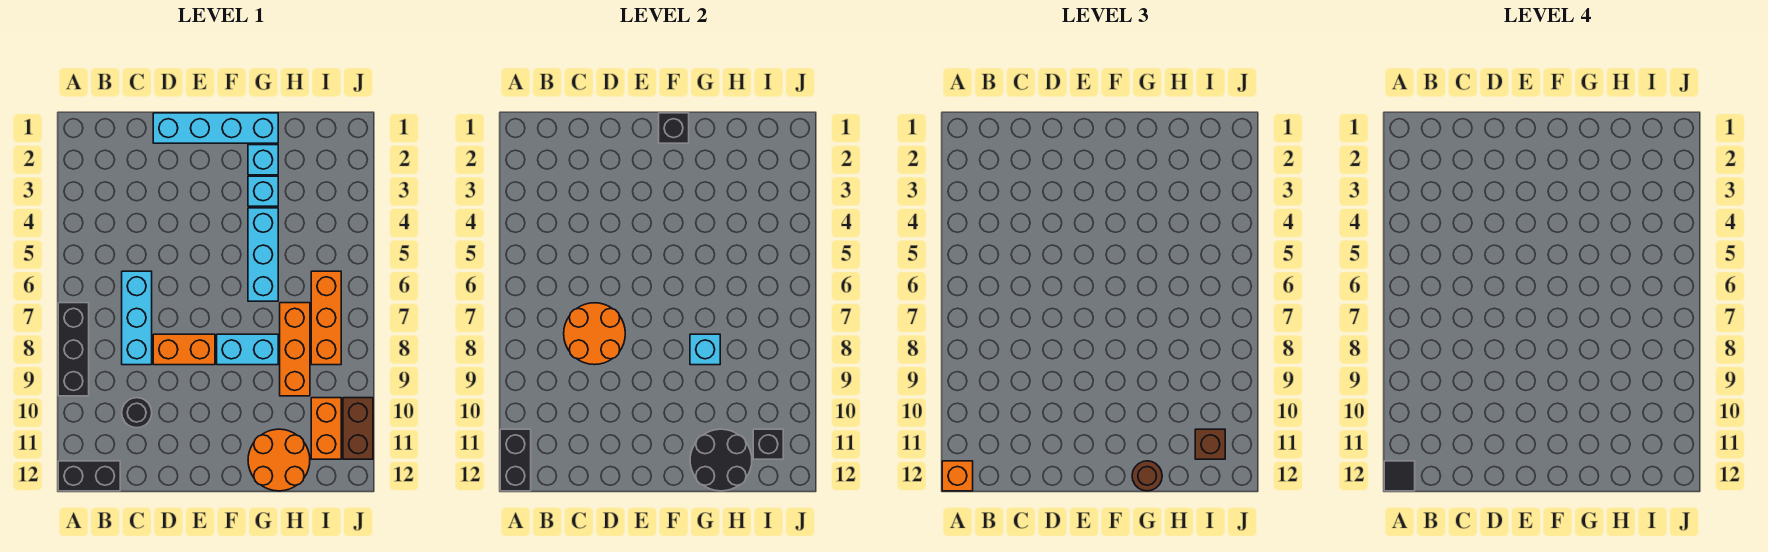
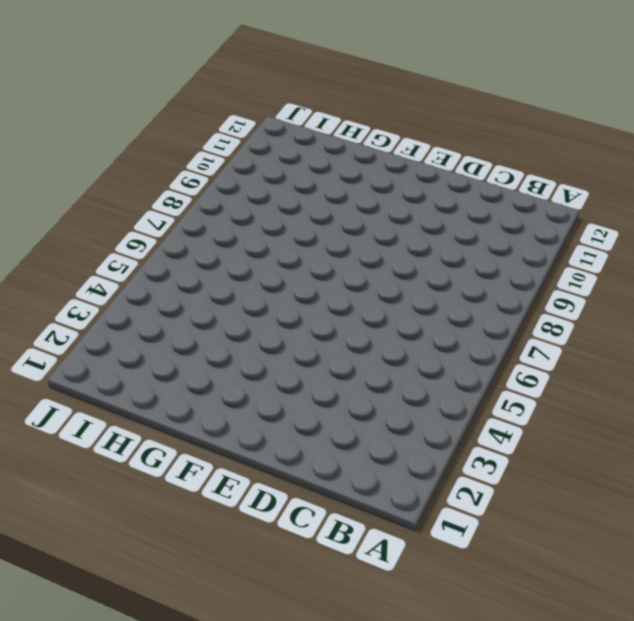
none -> black 1x3 brick [58,303,89,396]
none -> black 1x2 brick [58,461,120,491]
none -> cyan 1x3 brick [122,271,152,365]

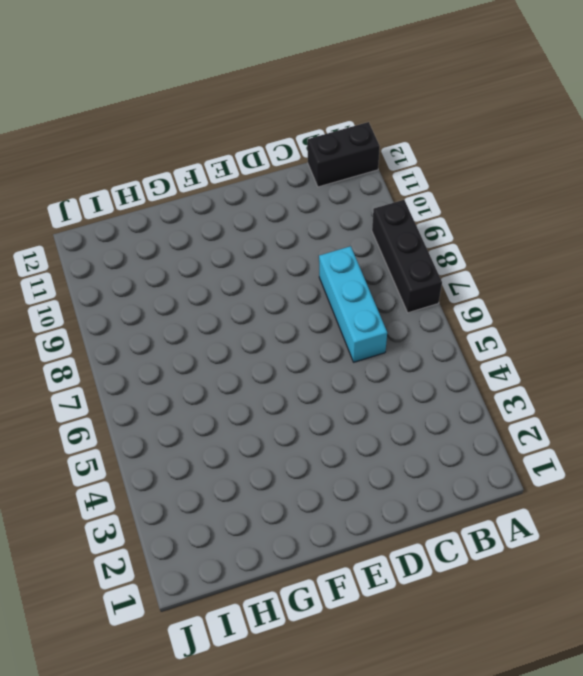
none -> black 1x1 round brick [122,398,152,428]
none -> cyan 1x4 brick [153,113,278,143]
none -> orange 1x2 brick [153,334,215,365]

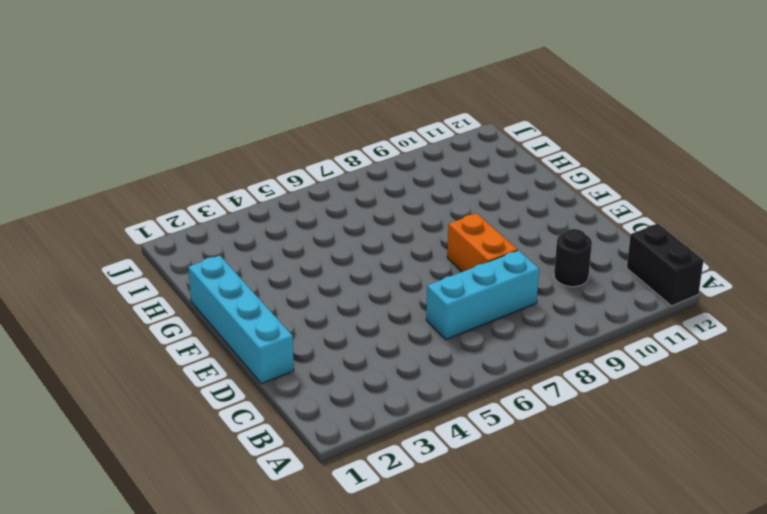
none -> black 1x3 brick [58,303,89,396]
none -> cyan 1x2 brick [217,334,278,365]
none -> cyan 1x1 brick [248,145,278,175]

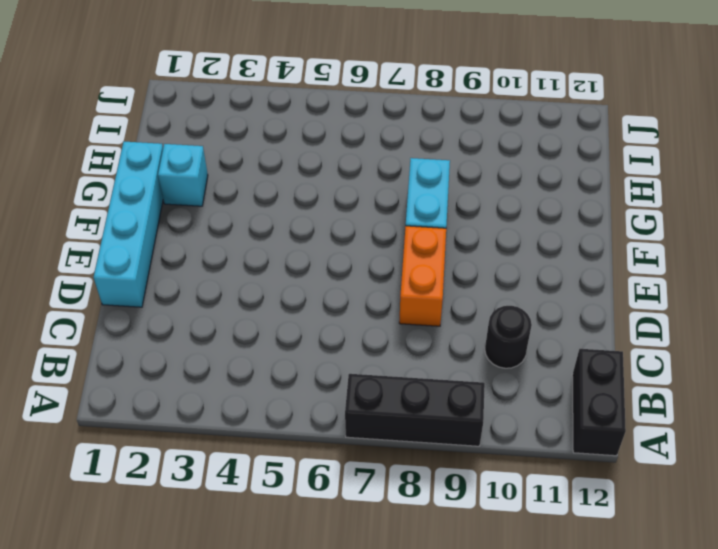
none -> cyan 1x3 brick [122,271,152,365]
none -> cyan 1x1 brick [248,176,278,206]
none -> cyan 1x3 brick [248,208,278,301]

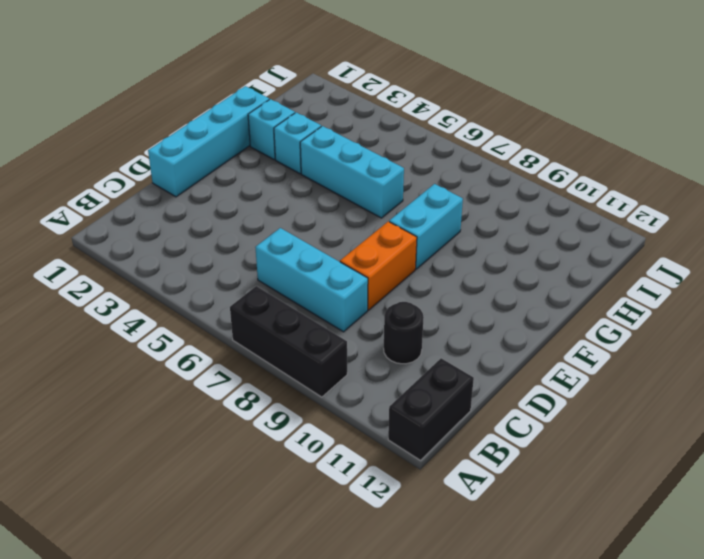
none -> orange 2x2 round brick [248,429,310,491]
none -> orange 1x3 brick [280,303,310,396]
none -> orange 1x3 brick [311,271,341,365]

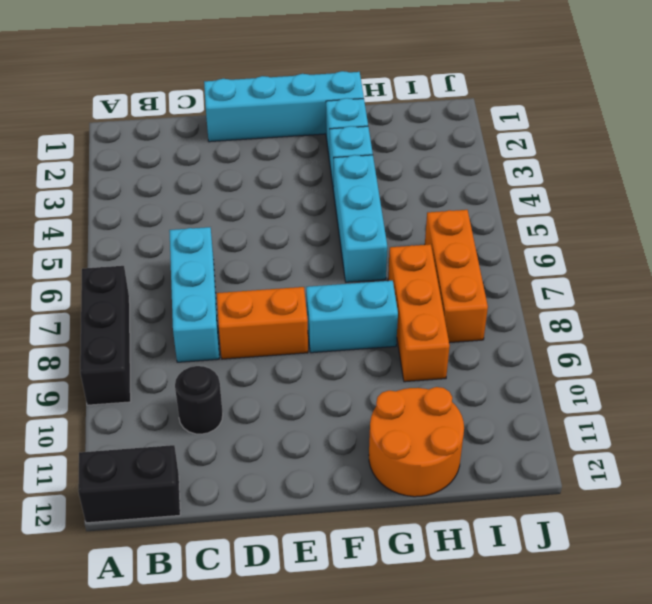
none -> orange 1x2 brick [311,398,341,459]
none -> brown 1x2 brick [343,398,373,459]
none -> black 1x2 brick [500,429,531,491]

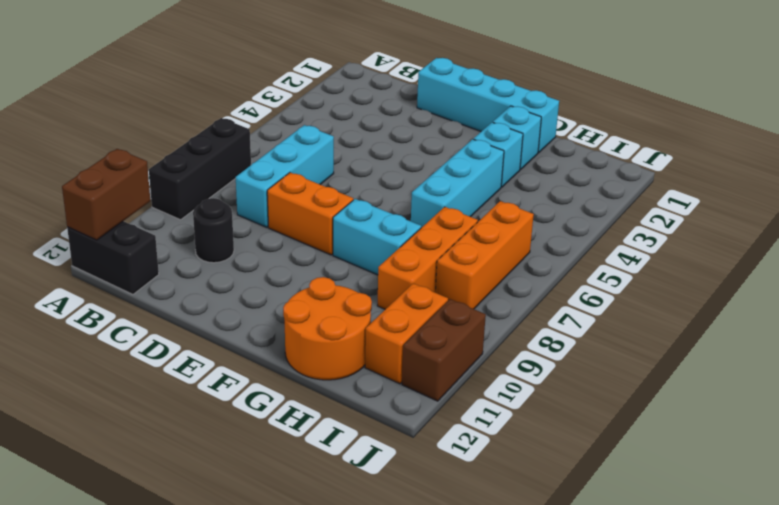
brown 1x2 brick [62,149,150,240] -> black 1x2 brick [500,429,531,491]
none -> orange 2x2 round brick [564,303,625,365]
none -> black 1x1 brick [659,113,689,143]
none -> cyan 1x1 brick [690,334,720,365]

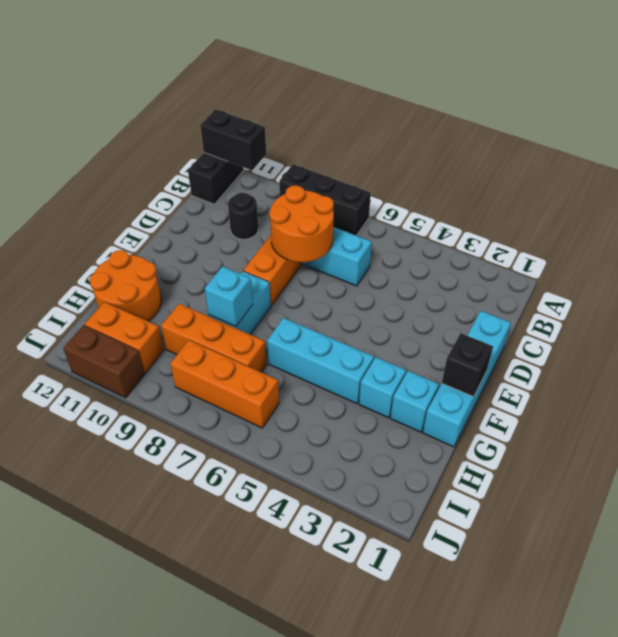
none -> black 2x2 round brick [690,429,752,491]
none -> black 1x1 brick [753,429,783,459]
none -> orange 1x1 brick [942,461,973,491]

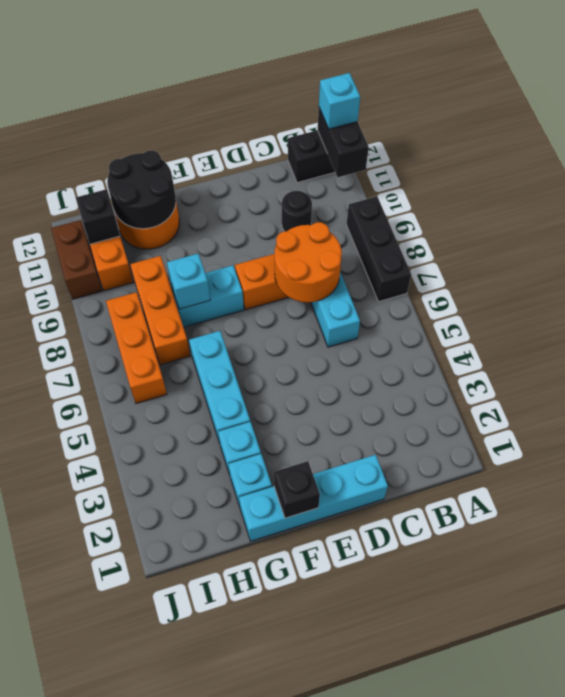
cyan 1x1 brick [319,73,360,129] -> orange 1x1 brick [942,461,973,491]
none -> brown 1x1 round brick [1132,461,1162,491]
none -> brown 1x1 brick [1195,429,1225,459]
none -> black 1x1 tile [1384,461,1415,491]

